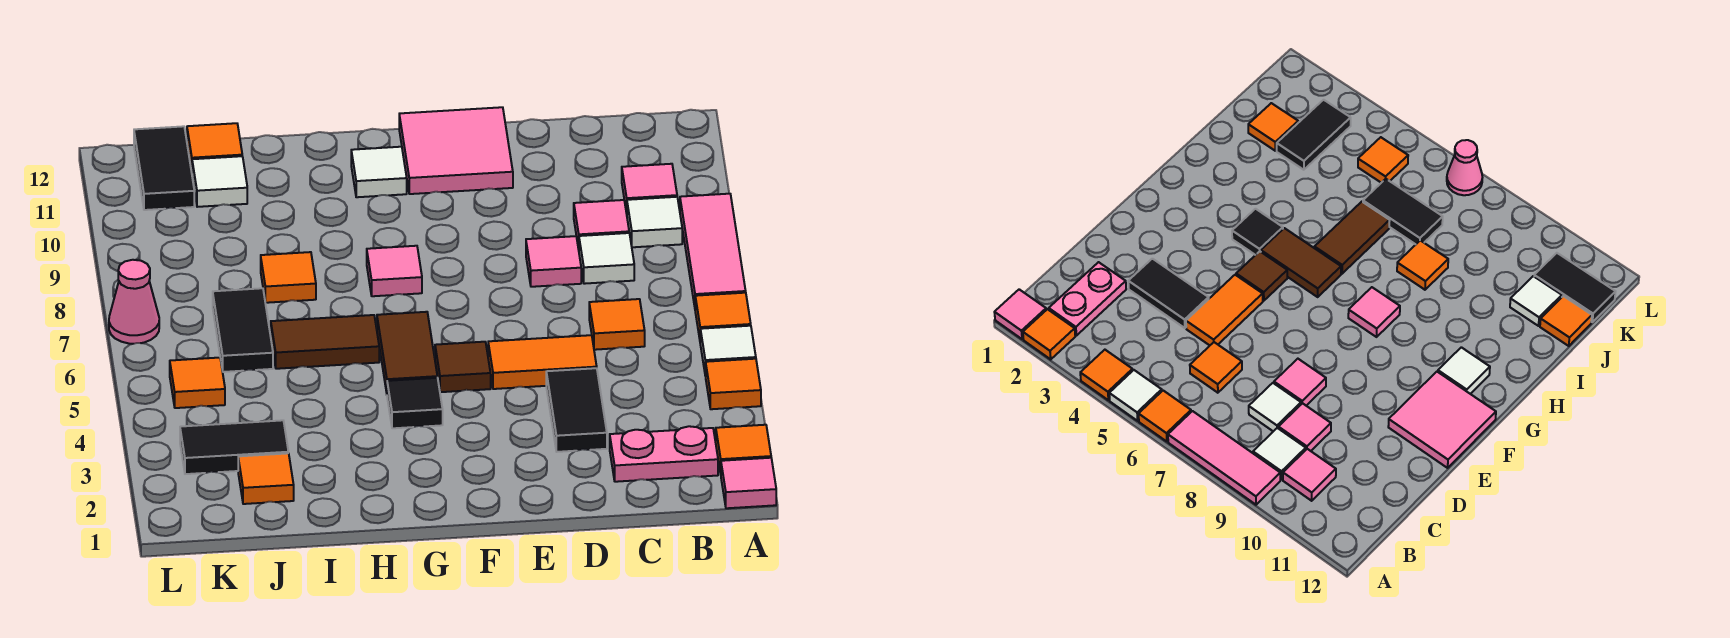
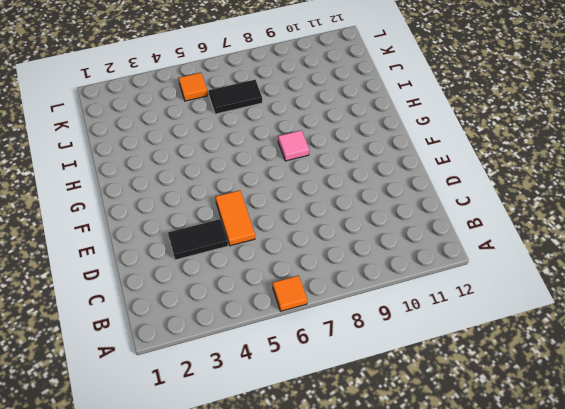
none -> pink 1x1 tile [721,458,776,508]
none -> orange 1x1 tile [716,425,771,474]
none -> orange 1x1 tile [706,359,761,409]
none -> white 1x1 tile [700,326,756,376]

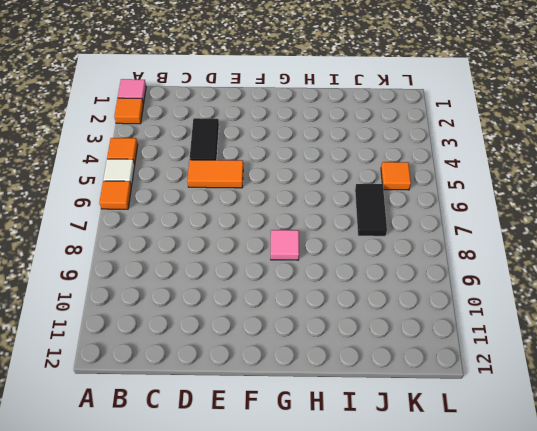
none -> pink 1x3 tile [680,194,746,306]
none -> pink 1x2 plate [610,426,718,482]
none -> white 1x1 tile [627,197,682,247]
none -> pink 1x1 tile [622,164,677,213]

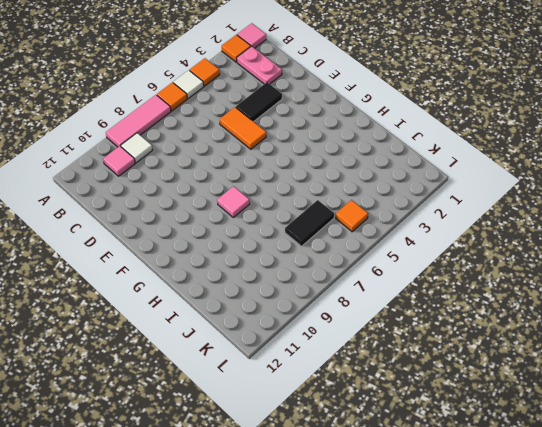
none -> orange 1x1 tile [589,299,645,350]
none -> white 1x1 tile [579,233,634,284]
none -> pink 1x1 tile [574,200,629,249]
none -> pink 1x1 tile [526,236,581,287]

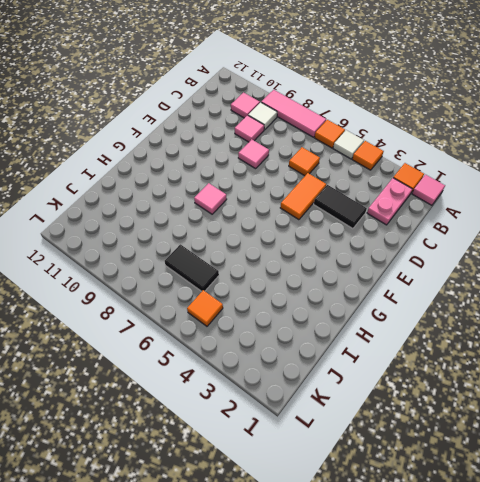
none -> white 1x1 tile [579,233,634,284]
none -> pink 2x2 tile [399,107,513,194]
none -> brown 1x1 tile [435,342,491,392]
none -> black 1x1 tile [387,378,443,428]

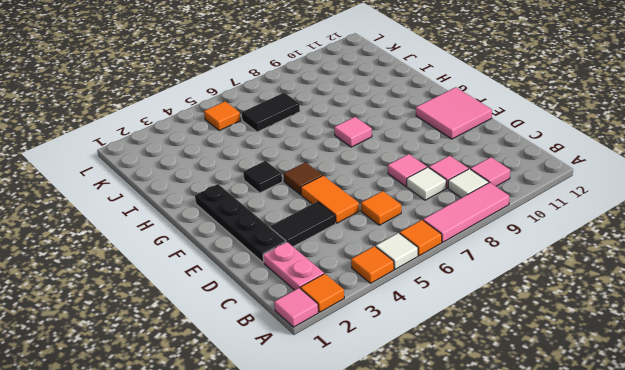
black 1x4 plate [195,184,286,263] -> none
none -> brown 1x2 tile [377,312,437,393]
none -> white 1x1 tile [351,147,407,197]
none -> brown 1x2 tile [271,315,379,369]
none -> orange 1x1 tile [261,252,316,303]

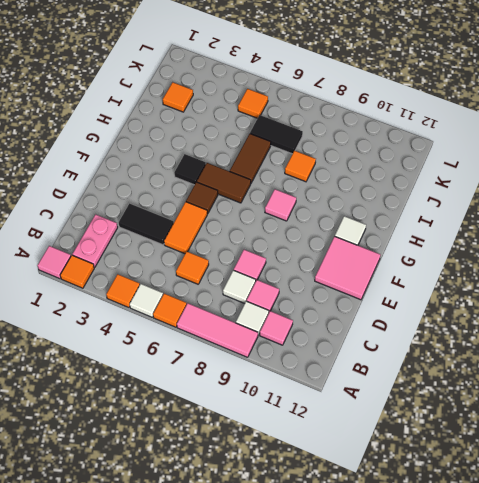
none -> black 1x2 tile [180,420,288,474]
none -> white 1x1 tile [192,156,247,207]
none -> orange 1x1 tile [187,123,242,172]
none -> black 1x2 tile [134,126,194,210]

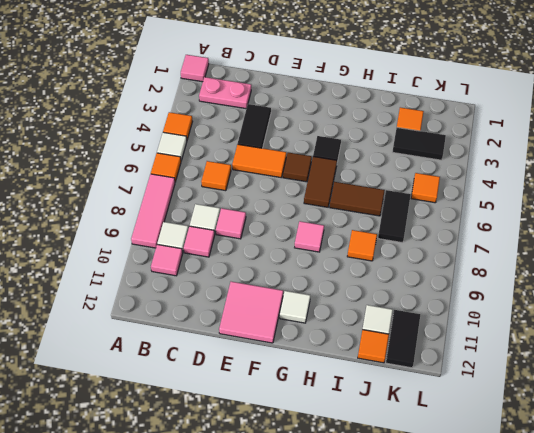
none -> orange 1x1 tile [716,425,771,474]
none -> pink 1x1 cone [109,260,159,344]

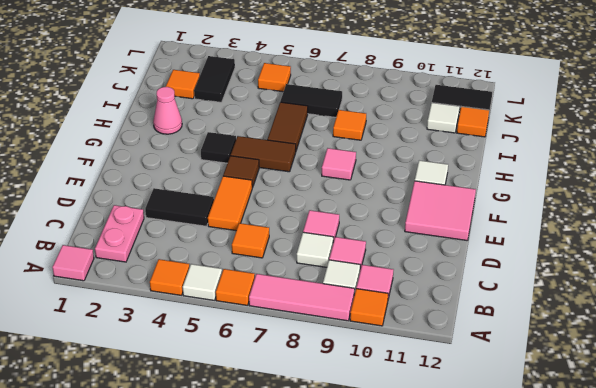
orange 1x1 tile [350,289,388,326] -> orange 1x1 tile moved to [716,425,771,474]
pink 1x1 cone [153,87,182,134] -> pink 1x1 cone moved to [109,260,159,344]

